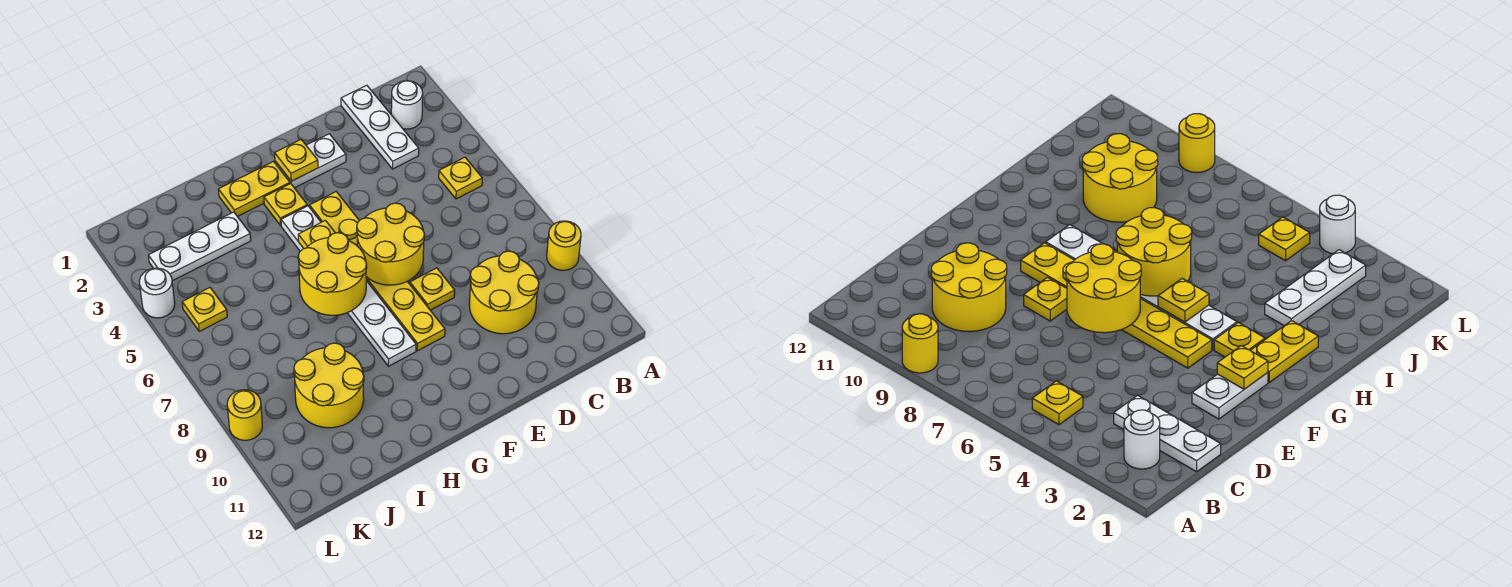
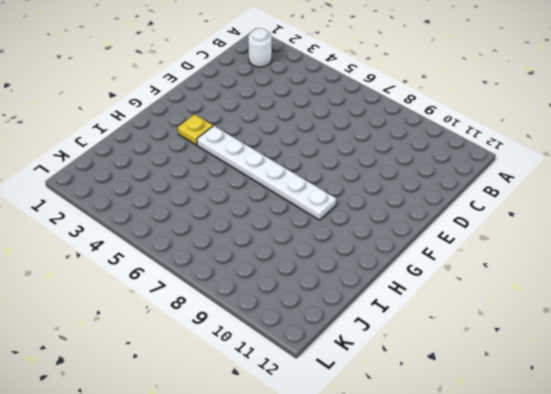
none -> yellow 1x1 round brick [547,221,581,270]
none -> yellow 1x1 plate [439,157,482,199]
none -> white 1x3 plate [341,85,419,169]

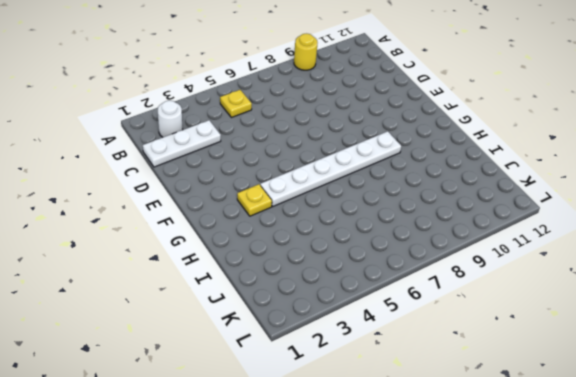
none -> yellow 2x2 round brick [469,251,539,334]
none -> white 1x2 plate [275,134,346,188]
none -> yellow 1x1 plate [410,268,455,310]

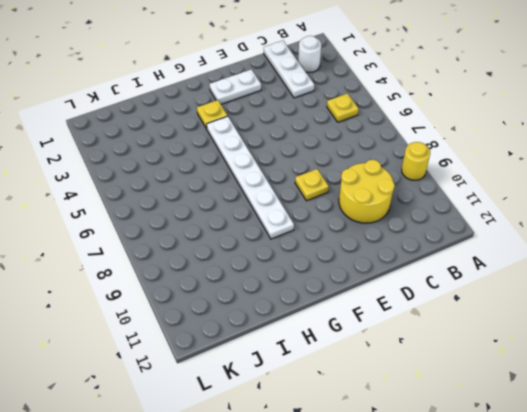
none -> yellow 1x6 plate [310,192,445,351]
none -> yellow 1x2 plate [218,162,290,217]
none -> white 1x3 plate [148,212,251,281]

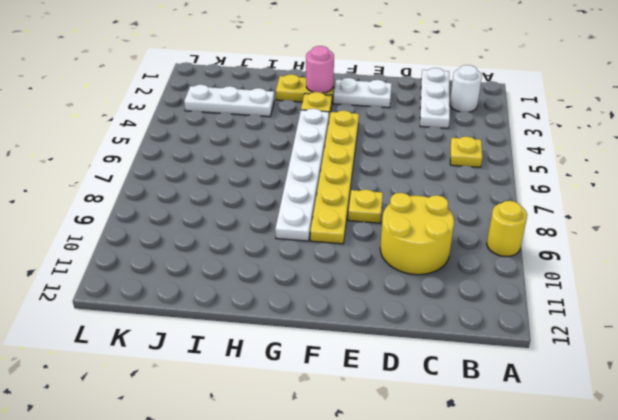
pink 1x1 round brick [306,46,334,93] -> none
none -> yellow 2x2 round brick [294,343,364,428]
none -> yellow 1x1 plate [182,288,227,331]
none -> white 1x1 round brick [139,268,175,318]

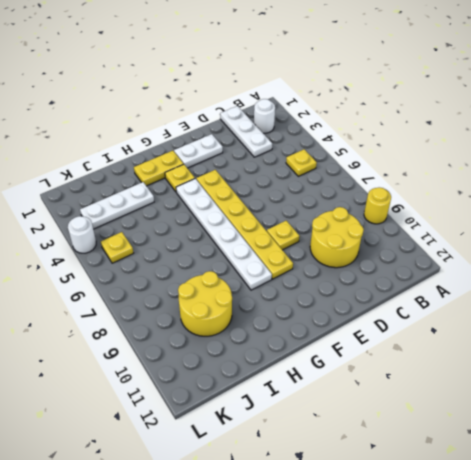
none -> yellow 1x1 round brick [227,390,262,440]
none -> yellow 2x2 round brick [357,203,425,285]
none -> yellow 1x1 plate [275,140,318,181]

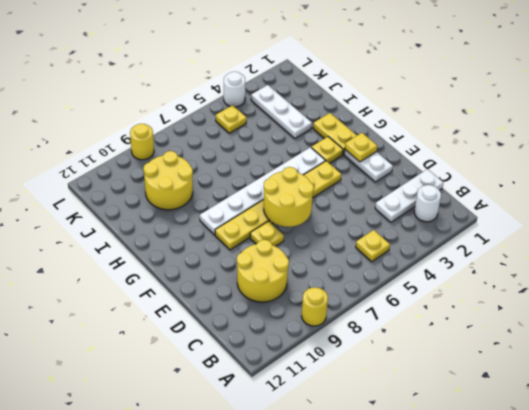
none -> yellow 1x1 plate [298,220,335,249]
none -> yellow 2x2 round brick [298,233,367,315]

